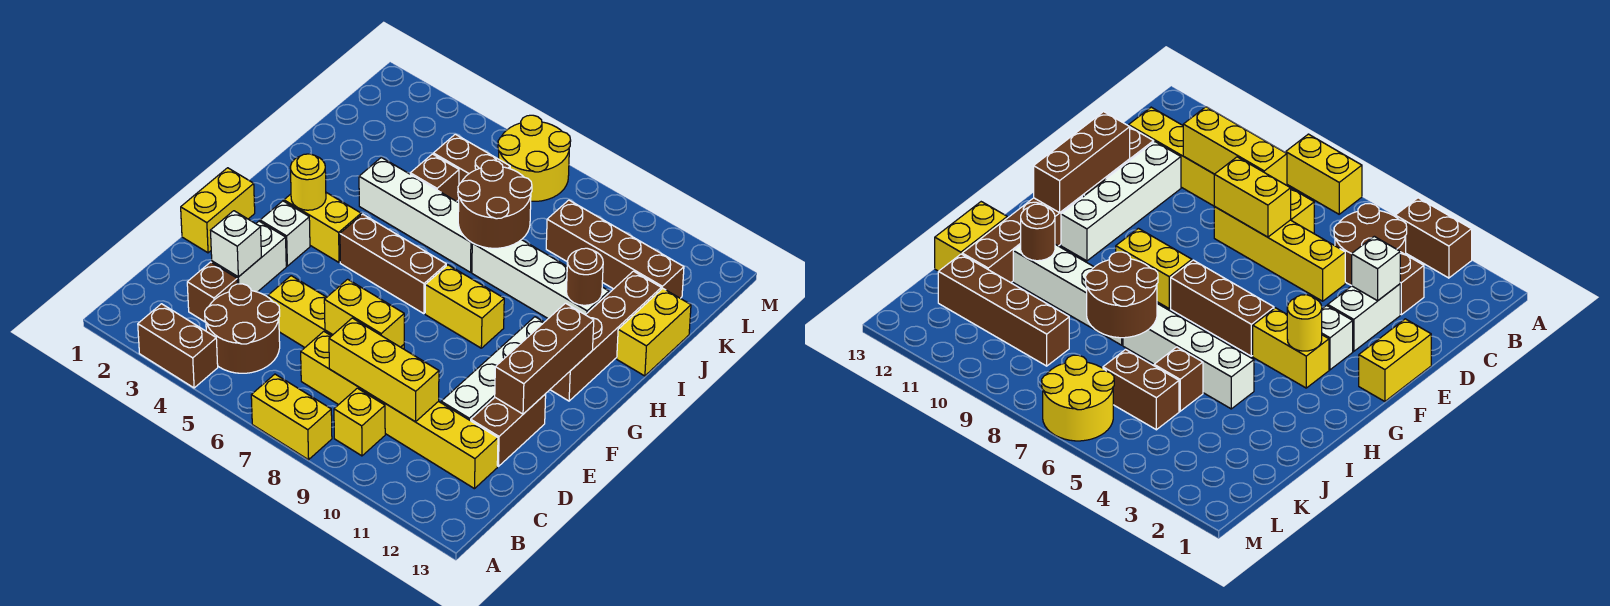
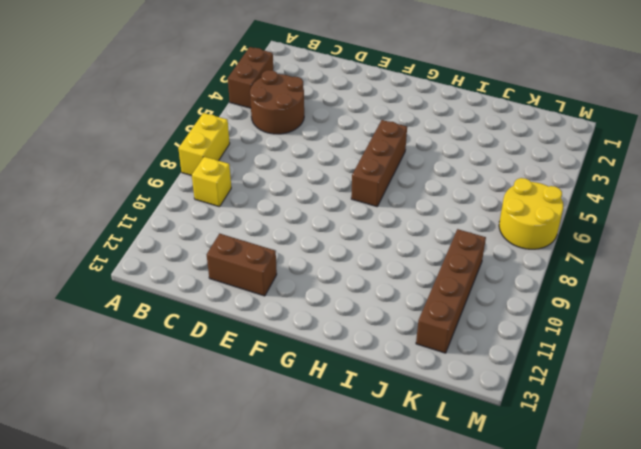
none -> brown 1x1 brick [187,262,237,322]
none -> yellow 1x6 brick [301,331,498,489]
none -> white 1x2 brick [212,221,286,292]
none -> yellow 1x4 brick [268,276,404,349]

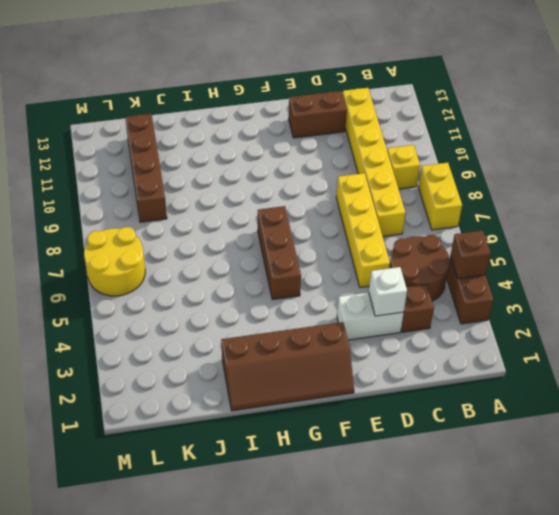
brown 1x1 brick [450,230,491,279] -> brown 1x1 brick moved to [410,154,459,201]
brown 2x4 slope [221,322,354,411] -> yellow 1x2 brick [181,168,255,253]
none -> white 1x4 brick [441,317,544,421]
none -> white 1x1 brick [260,201,310,266]
none -> yellow 1x2 brick [284,193,361,262]
none -> yellow 1x2 brick [425,265,504,348]

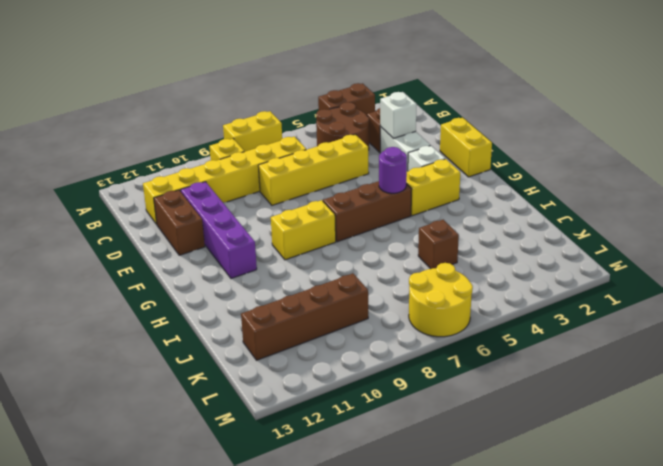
purple 1x4 brick [181,182,257,279] -> white 1x4 brick [441,317,544,421]
purple 1x1 round brick [379,147,407,193] -> none
none -> brown 1x4 brick [550,271,661,401]
none -> white 1x4 brick [359,157,472,272]
none -> white 1x4 brick [472,240,609,318]
none -> yellow 1x2 brick [617,289,691,376]

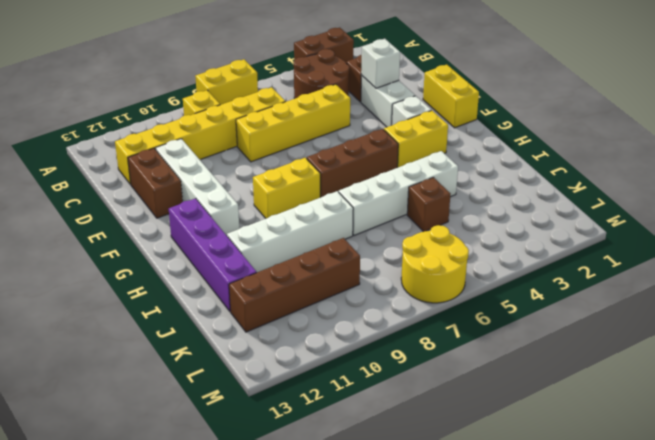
purple 1x4 brick [169,198,257,312] -> brown 1x4 brick [550,271,661,401]
none -> yellow 1x2 brick [617,289,691,376]
none -> brown 1x2 brick [433,134,510,184]
none -> yellow 1x3 brick [329,318,439,422]
none -> yellow 1x2 brick [324,279,404,347]

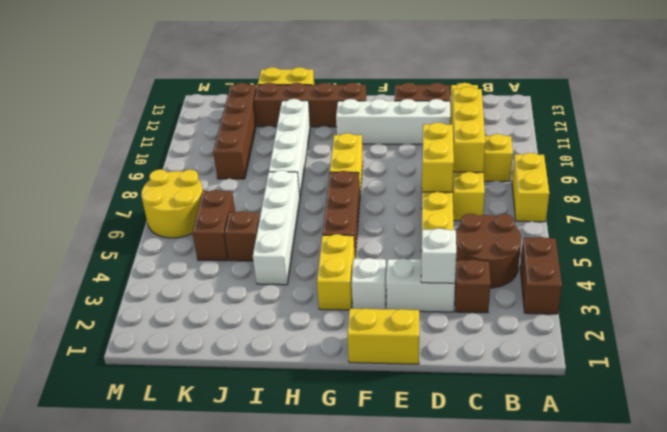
none -> brown 1x3 brick [495,303,594,414]
none -> yellow 1x1 round brick [290,154,326,210]
none -> brown 2x2 round brick [458,160,532,248]
none -> brown 1x1 round brick [566,248,603,305]

